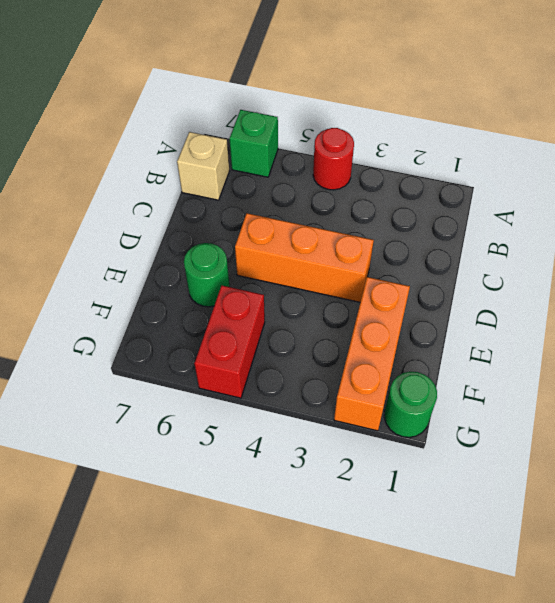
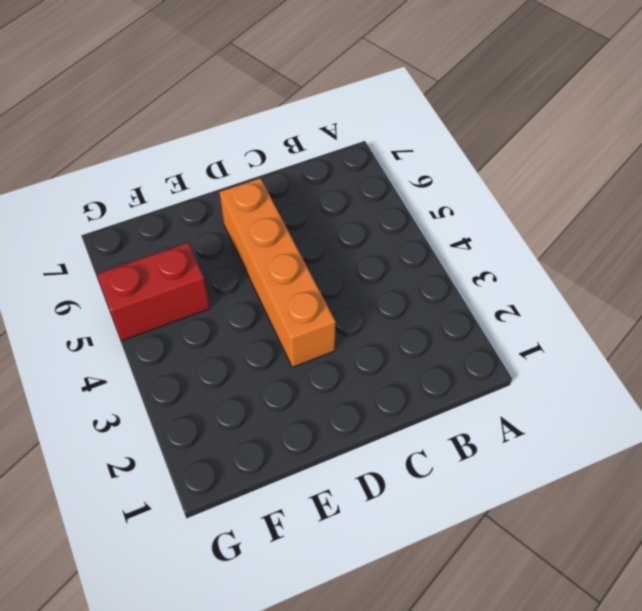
orange 1x4 brick [219,178,336,367] -> orange 1x3 brick [235,213,374,302]
none -> red 1x1 round brick [313,128,354,190]
none -> green 1x1 brick [229,110,278,177]

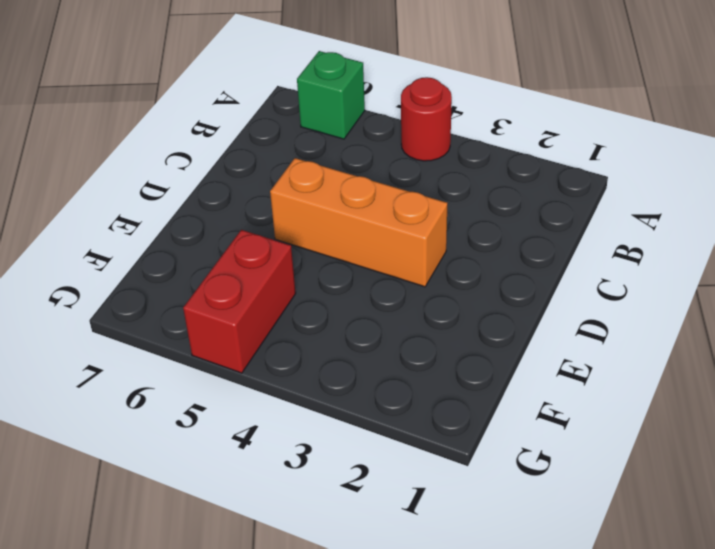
none -> tan 1x1 brick [177,132,229,200]
none -> orange 1x3 brick [334,277,410,431]

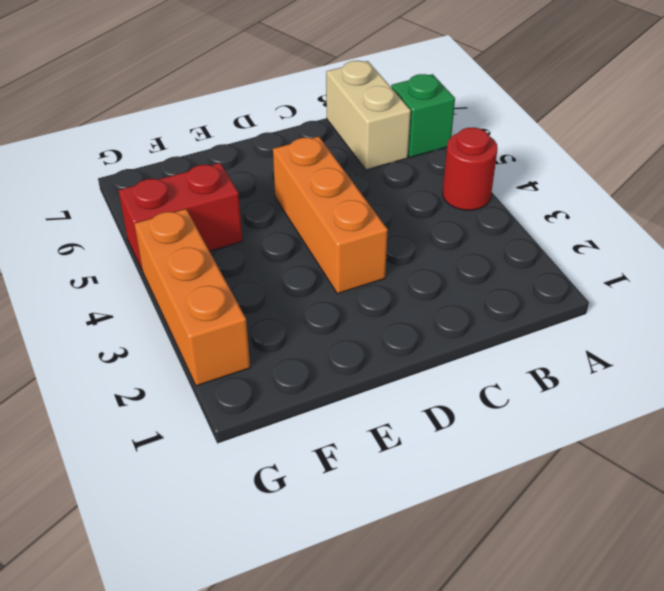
tan 1x2 brick [326,61,411,170] -> tan 1x1 brick [177,132,229,200]
orange 1x3 brick [134,209,250,386] -> orange 1x3 brick turned to [334,277,410,431]
none -> green 1x1 round brick [184,243,230,307]
none -> green 1x1 round brick [384,372,437,437]

